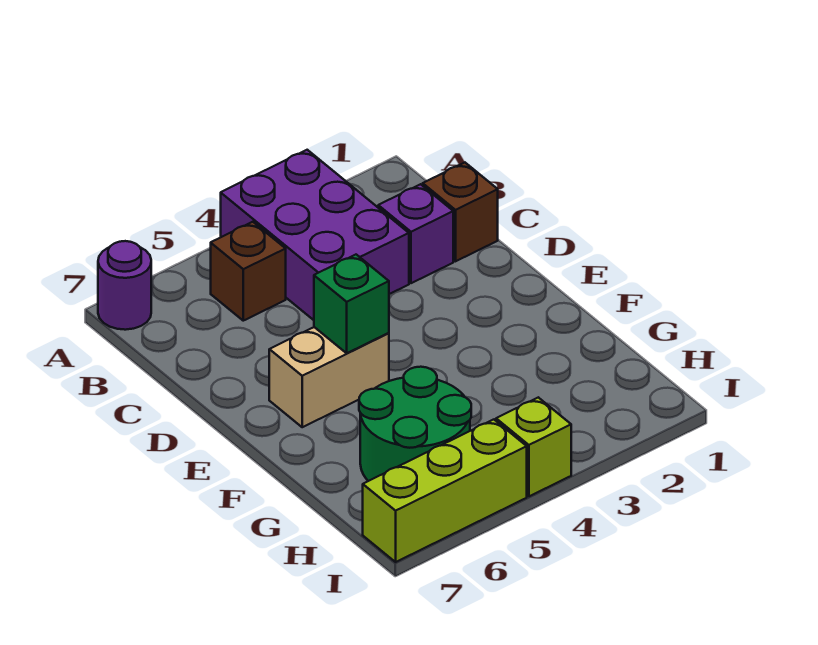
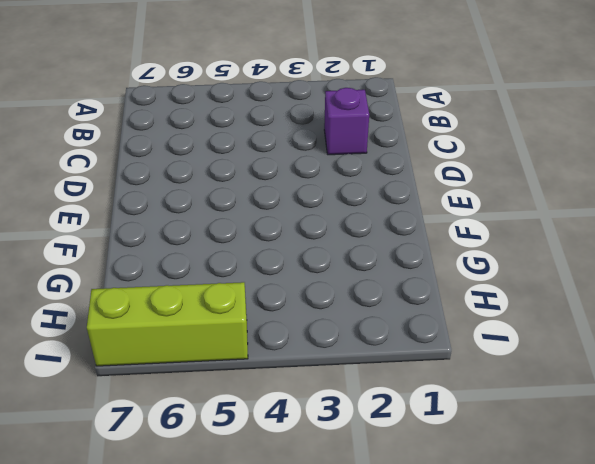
none -> purple 2x3 brick [221,150,409,320]
none -> purple 1x1 round brick [98,241,151,330]

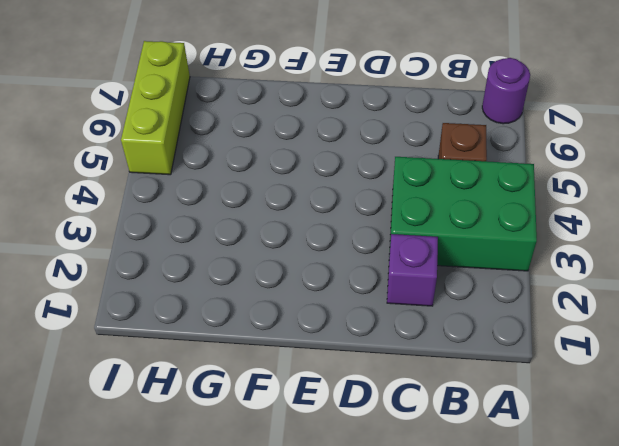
green 2x3 brick [389,157,537,271] -> purple 2x3 brick [221,150,409,320]
none -> brown 1x1 brick [423,163,498,261]
none -> tan 1x2 brick [269,327,389,427]

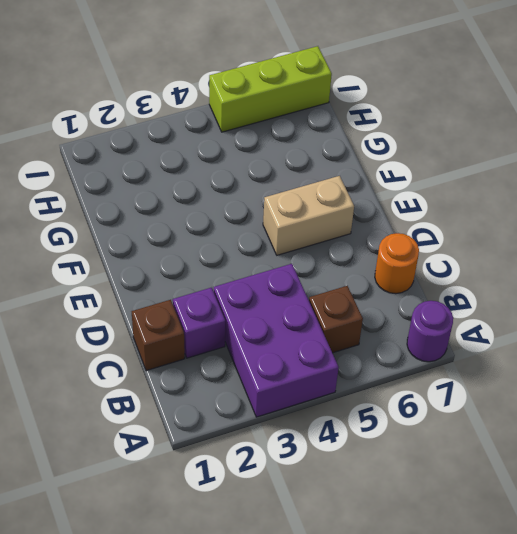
orange 1x1 round brick [375,233,419,294] -> none
none -> green 2x2 round brick [359,367,471,481]
none -> lime 1x1 brick [496,397,571,496]

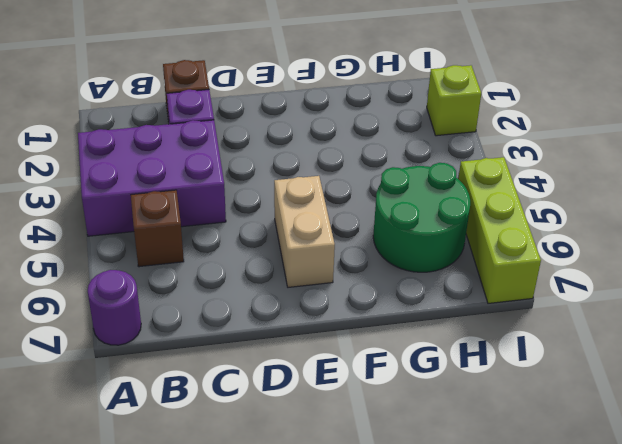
lime 1x1 brick [427,65,481,136] -> lime 1x1 brick moved to [496,397,571,496]
none -> green 1x1 brick [314,255,389,353]

